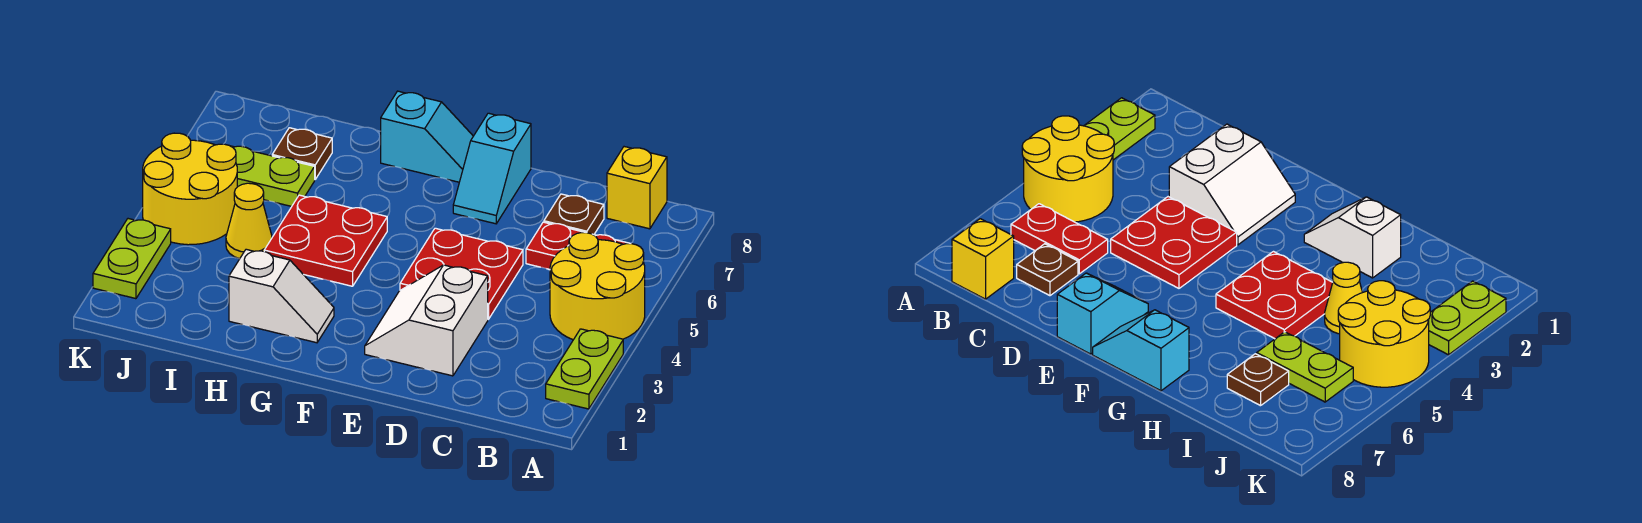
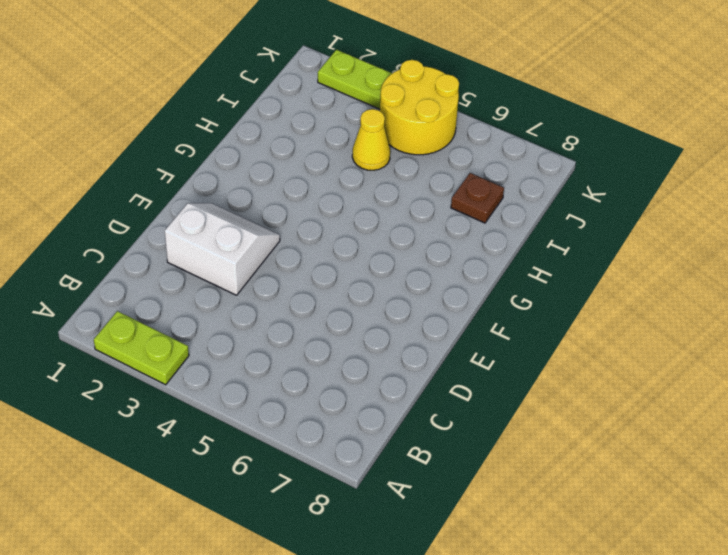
none -> yellow 2x2 round brick [550,233,645,340]
none -> red 1x2 plate [526,222,630,269]
none -> yellow 1x1 brick [607,147,667,229]

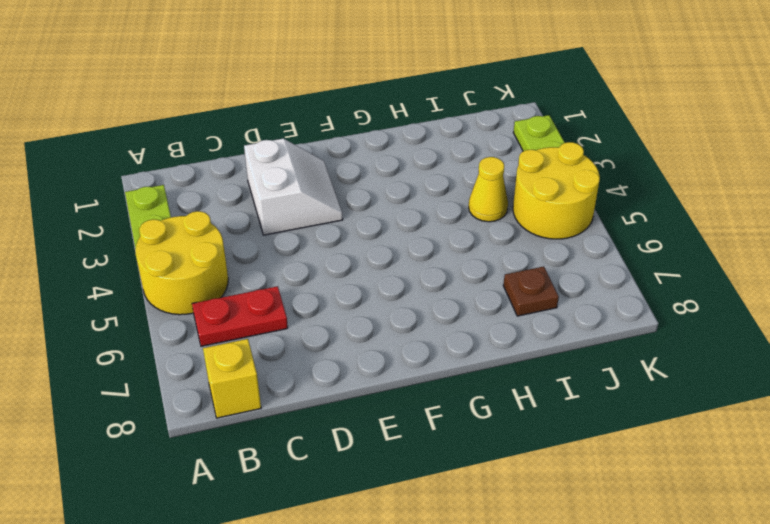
none -> brown 1x1 plate [544,194,604,234]
none -> red 2x2 plate [400,228,523,319]
none -> cyan 1x2 slope [453,113,531,224]

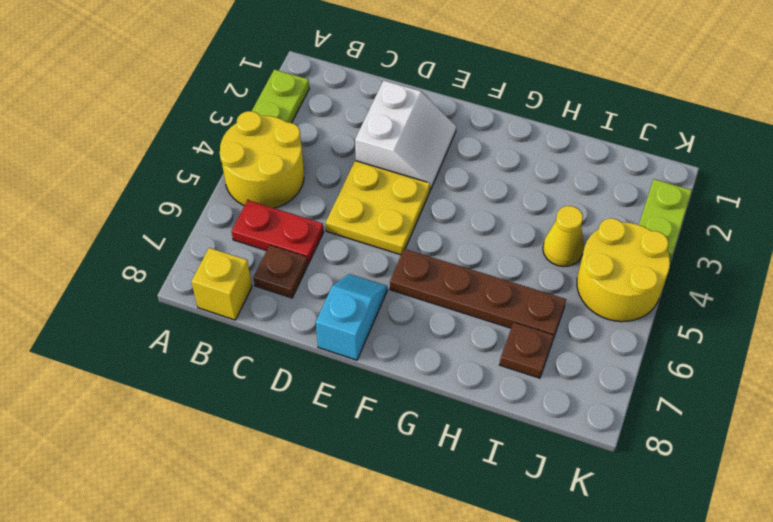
yellow 2x2 plate [326,161,430,255] -> red 2x2 plate [400,228,523,319]
brown 1x4 plate [390,249,566,339] -> lime 1x2 plate [231,146,315,206]
none -> cyan 1x2 slope [381,91,473,182]
none -> white 1x2 slope [229,249,334,343]
none -> red 2x2 plate [264,195,387,286]

